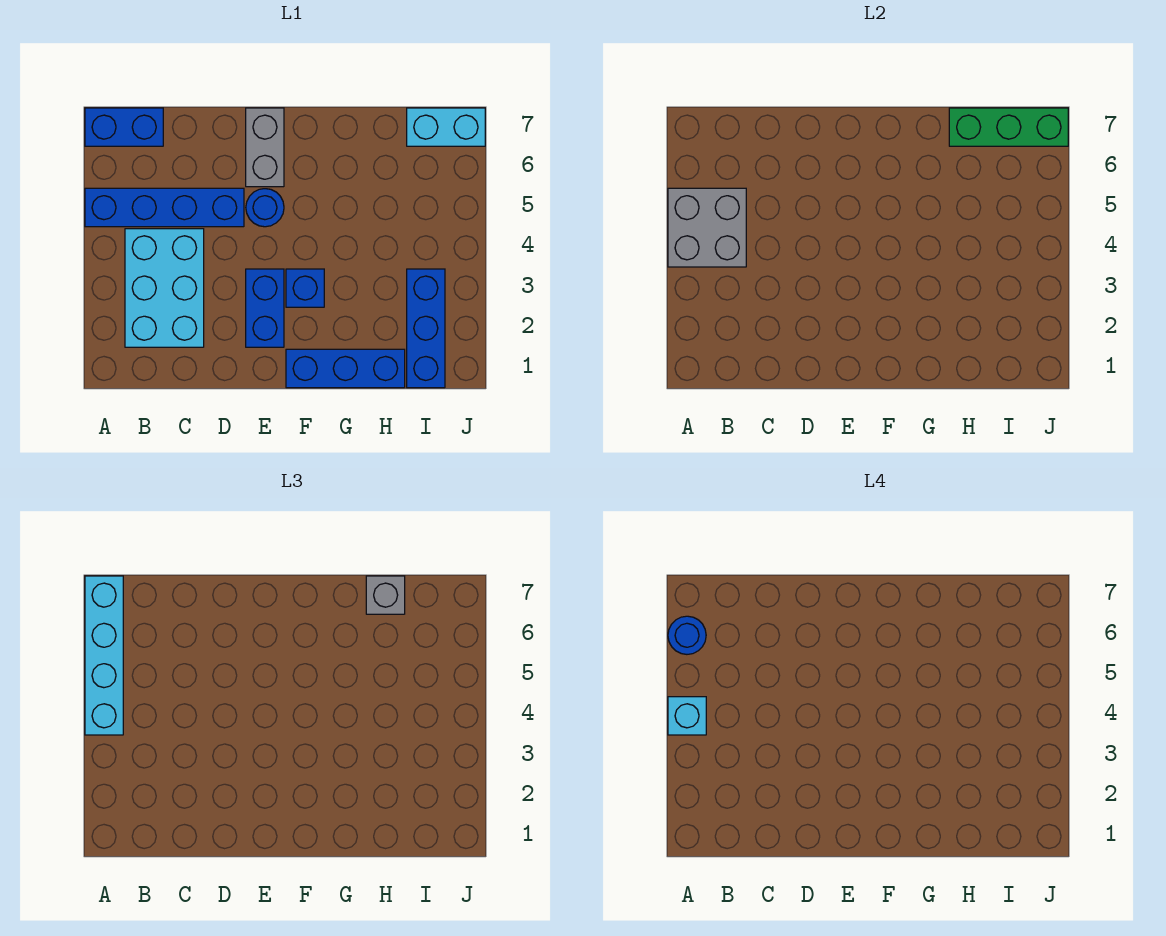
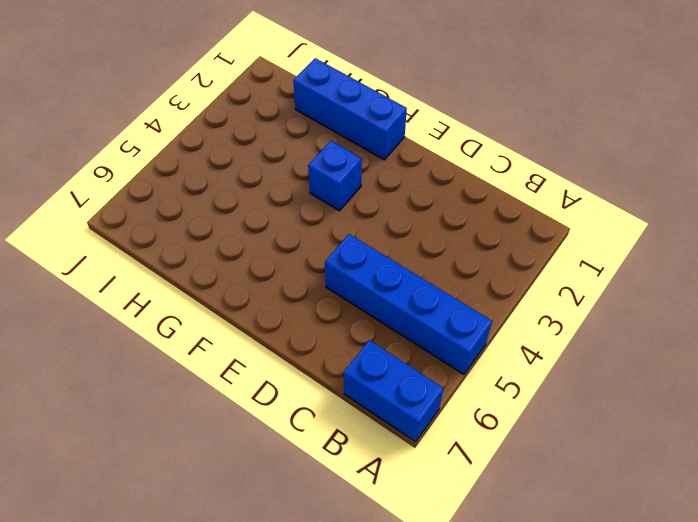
none -> cyan 2x3 brick [125,229,204,347]
none -> blue 1x2 brick [246,269,284,347]
none -> blue 1x1 round brick [246,189,284,227]

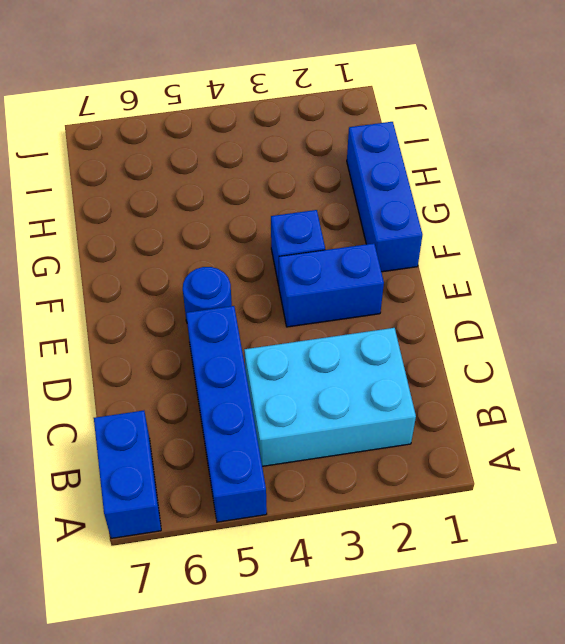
none -> grey 1x2 brick [246,108,284,187]
none -> blue 1x3 brick [407,269,445,388]
none -> cyan 1x2 brick [407,108,485,146]

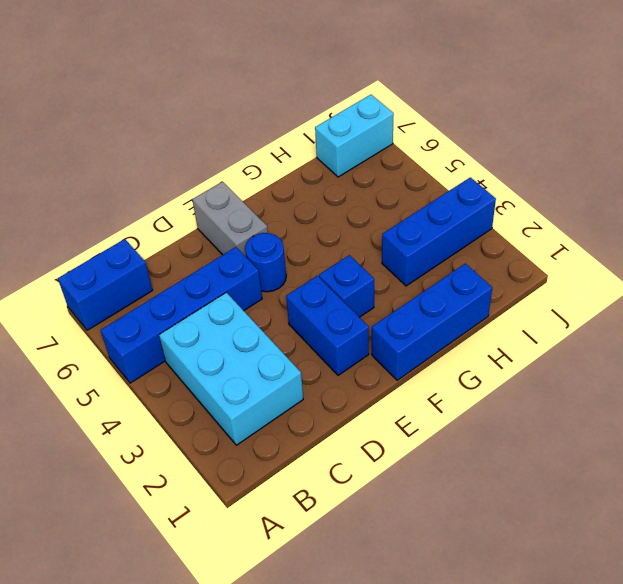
blue 1x3 brick [382,177,496,286] -> blue 1x3 brick turned to [407,269,445,388]
none -> grey 2x2 brick [668,188,746,267]
none -> green 1x3 brick [949,108,1068,146]
none -> cyan 1x4 brick [85,576,123,735]

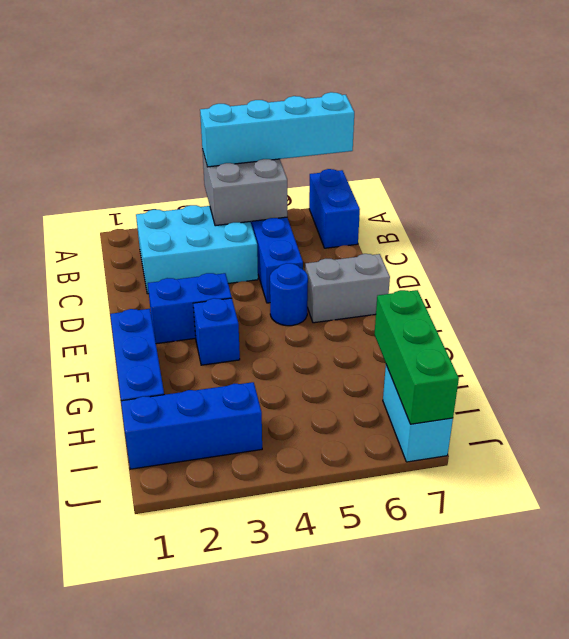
none -> grey 1x1 brick [366,576,405,614]
none -> cyan 1x1 brick [668,697,706,735]
none -> blue 1x1 round brick [668,616,706,654]

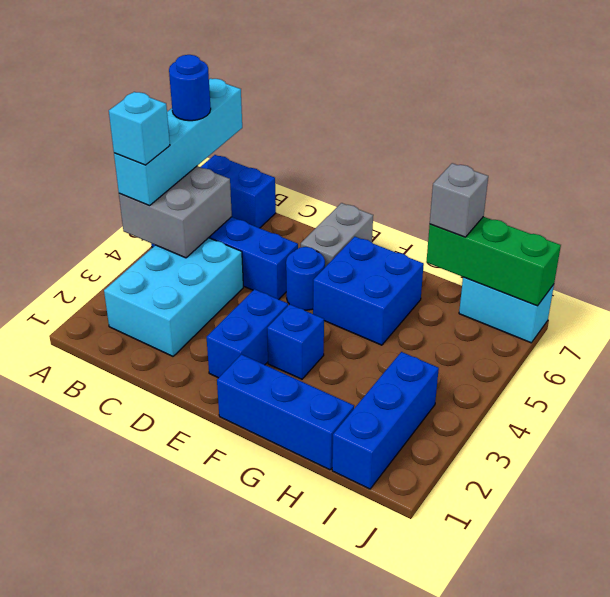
blue 2x2 brick [313,237,424,345] -> none

